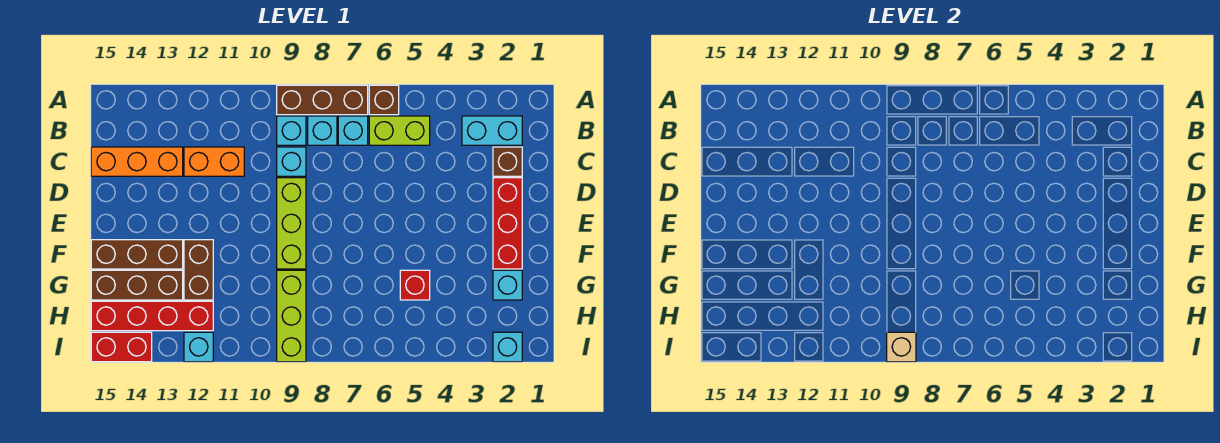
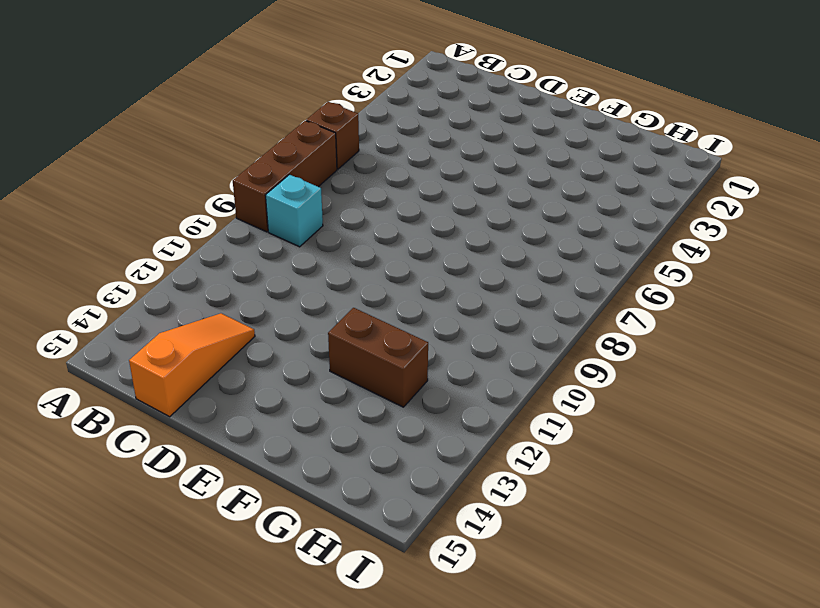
orange 1x3 slope [129,313,255,417] -> orange 1x3 brick [91,147,183,176]
none -> cyan 1x2 brick [462,116,522,145]
none -> lime 1x2 brick [369,116,430,145]
none -> cyan 1x1 brick [338,116,368,145]

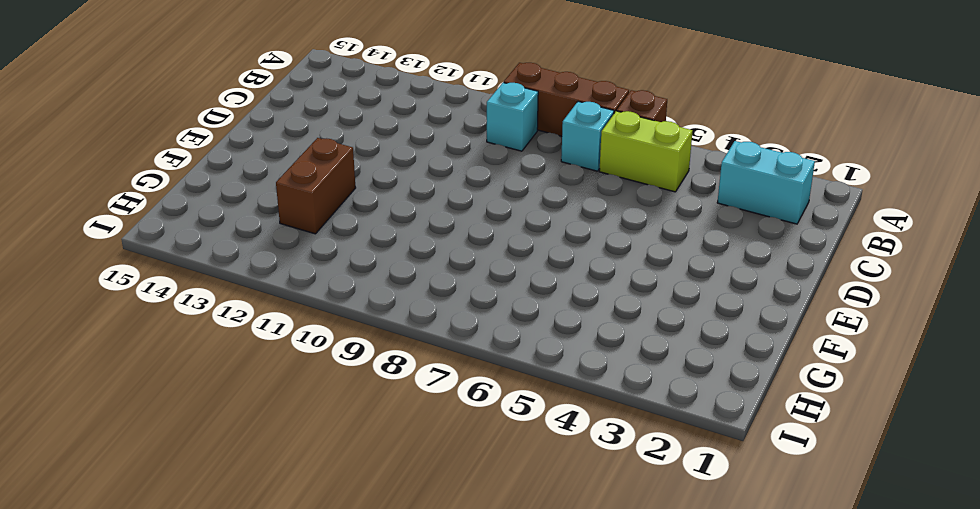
none -> cyan 1x1 brick [308,116,337,145]
none -> brown 1x1 brick [493,147,522,176]
none -> cyan 1x1 brick [277,147,306,176]

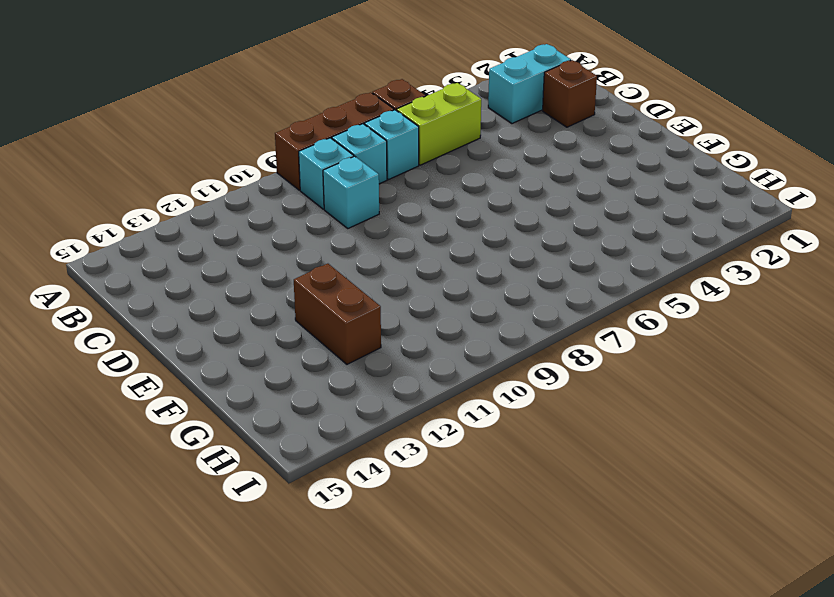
none -> orange 1x2 brick [184,147,244,176]
none -> orange 1x3 brick [91,147,183,176]
none -> red 1x3 brick [493,178,522,269]

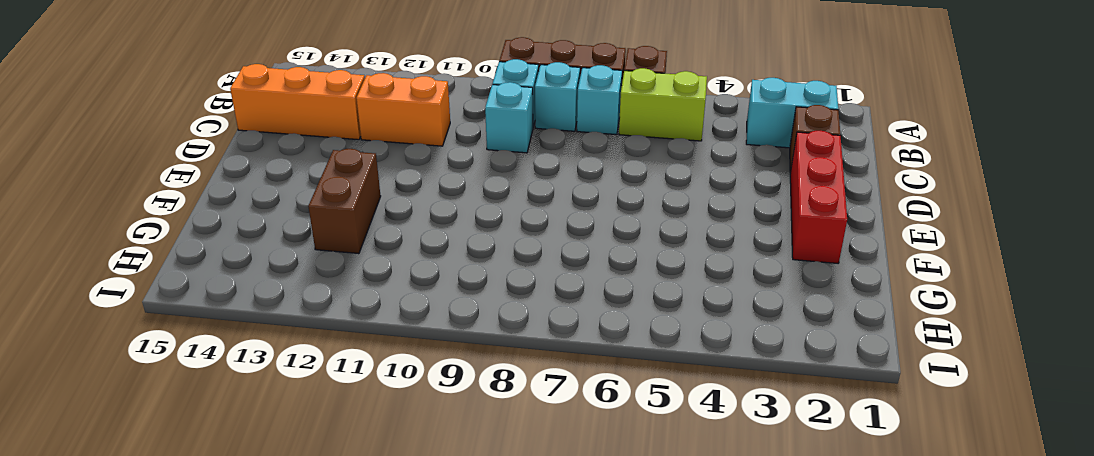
none -> lime 1x3 brick [277,178,306,269]
none -> brown 1x3 brick [91,240,183,269]
none -> cyan 1x1 brick [493,270,522,300]

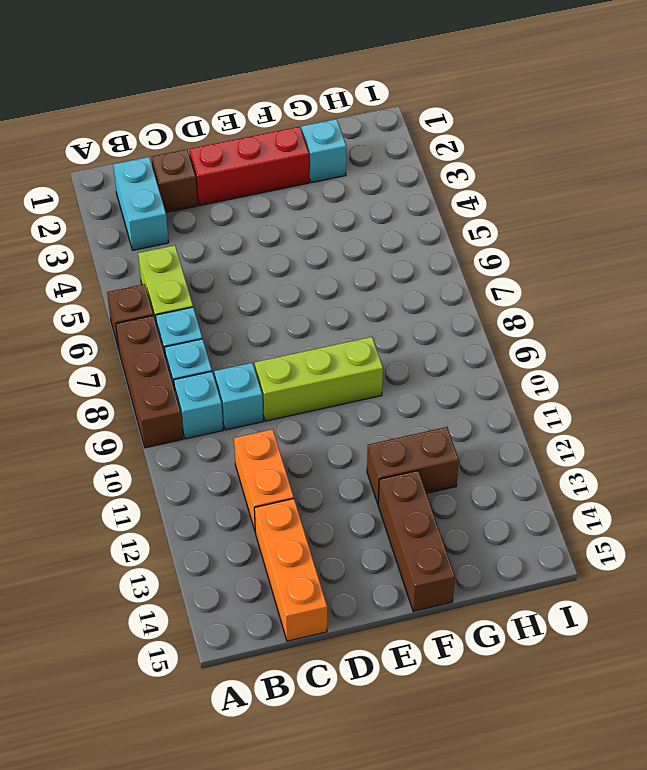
none -> red 1x1 brick [400,270,430,300]
none -> lime 1x3 brick [277,270,306,362]
none -> brown 1x3 brick [91,270,183,300]

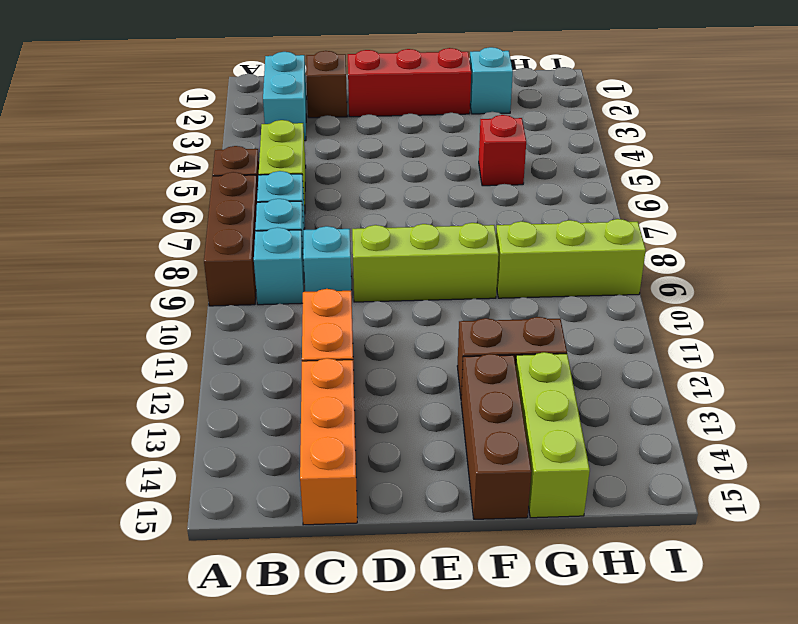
lime 1x3 brick [516,352,590,518] -> brown 1x3 brick [91,270,183,300]
none -> red 1x4 brick [91,301,213,331]
none -> cyan 1x1 brick [493,332,522,362]
none -> cyan 1x1 brick [184,332,213,362]

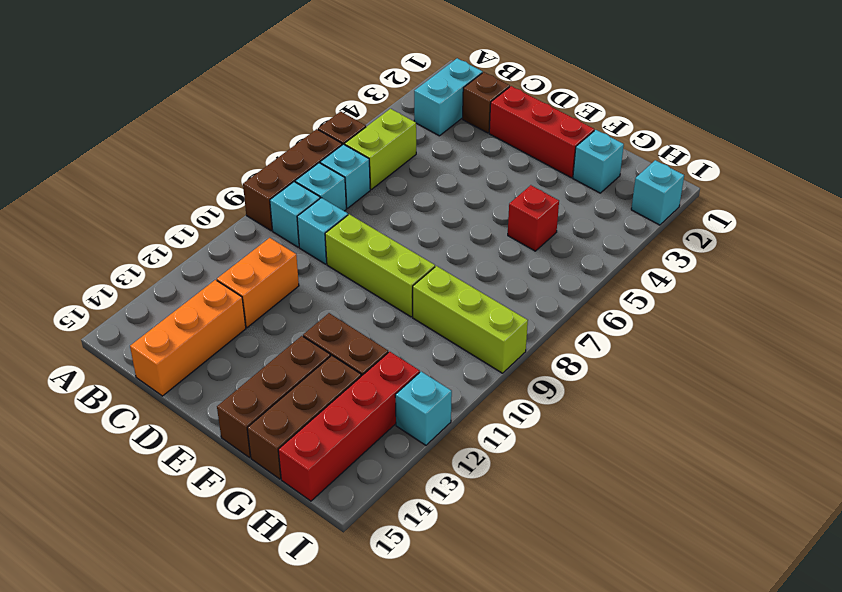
none -> red 1x2 brick [91,332,152,362]
none -> tan 1x1 brick [887,332,916,362]

